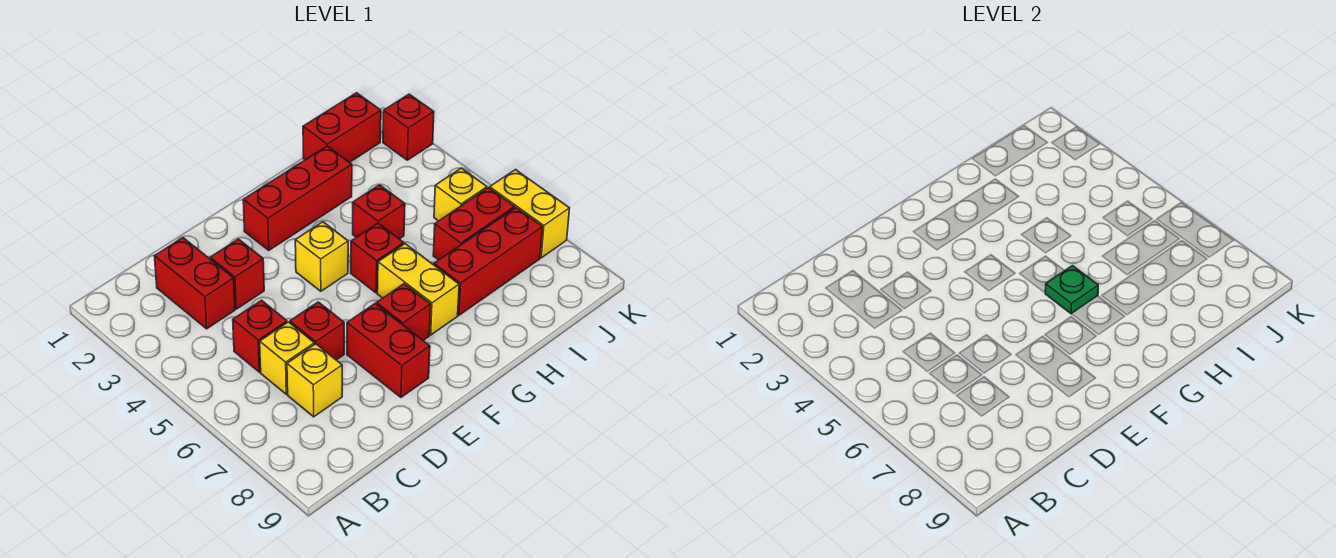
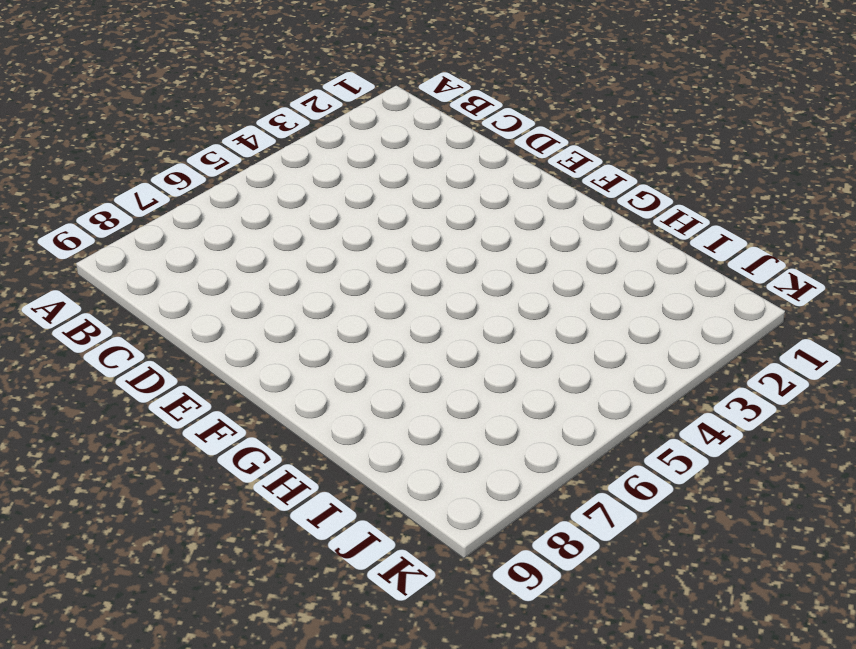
none -> red 1x2 brick [155,238,235,329]
none -> red 1x1 brick [233,300,287,372]
none -> yellow 1x1 brick [260,322,315,394]

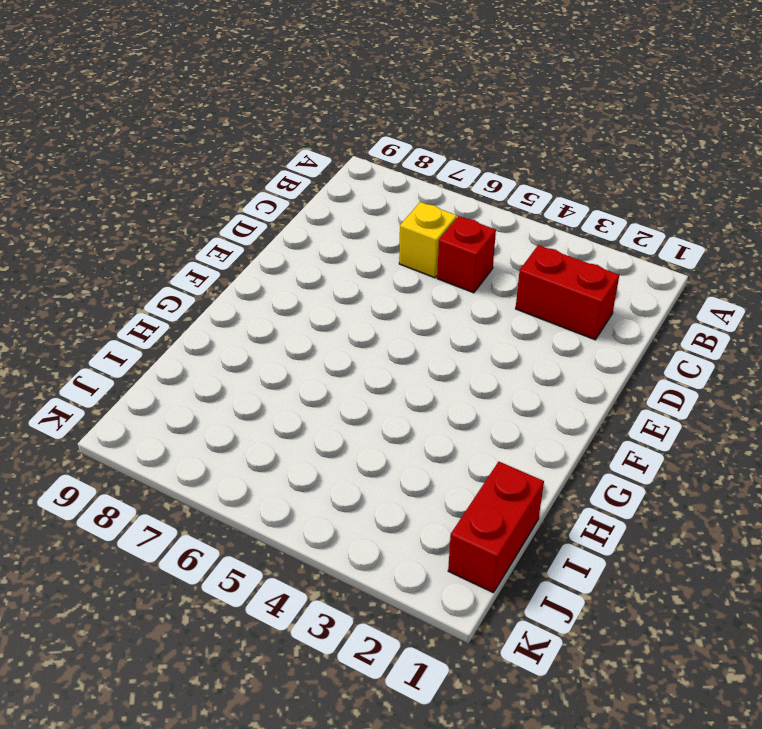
none -> yellow 1x1 brick [287,344,342,417]
none -> red 1x1 brick [210,239,264,309]
none -> red 1x1 brick [290,302,344,360]

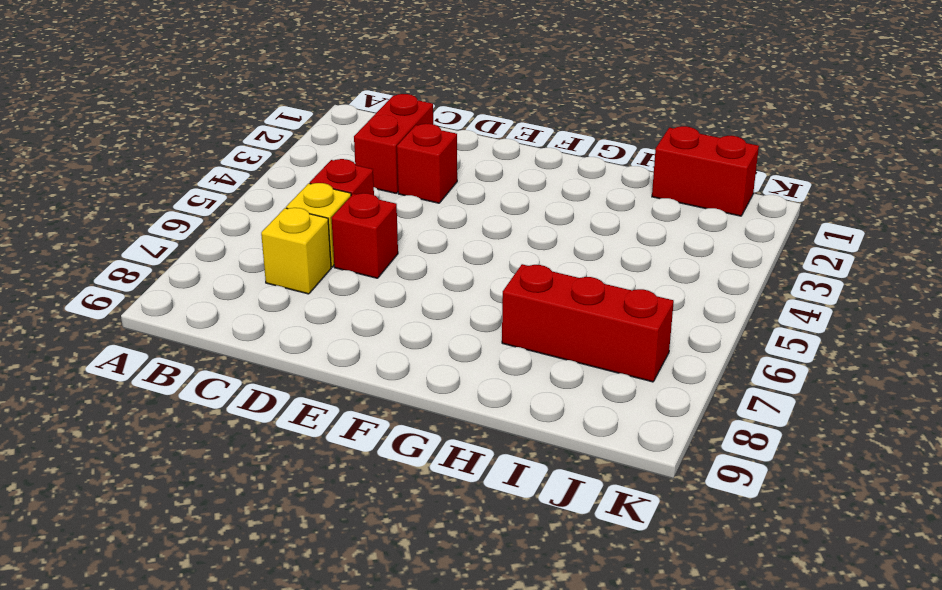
none -> red 1x2 brick [347,304,430,397]
none -> red 1x3 brick [243,146,352,250]
none -> yellow 1x1 brick [295,222,348,291]

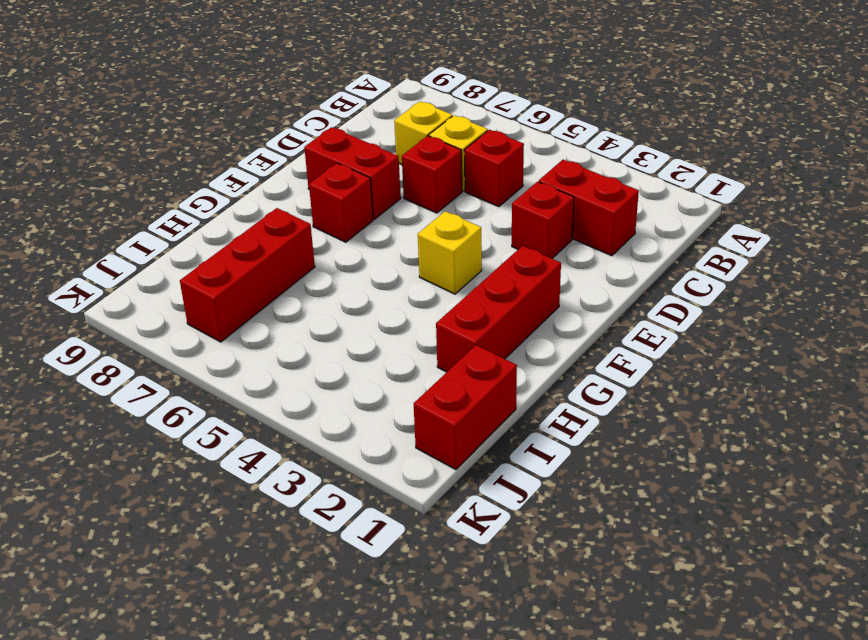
none -> red 1x1 brick [351,223,404,293]
none -> yellow 1x2 brick [377,244,459,335]
none -> red 1x1 brick [353,185,405,239]

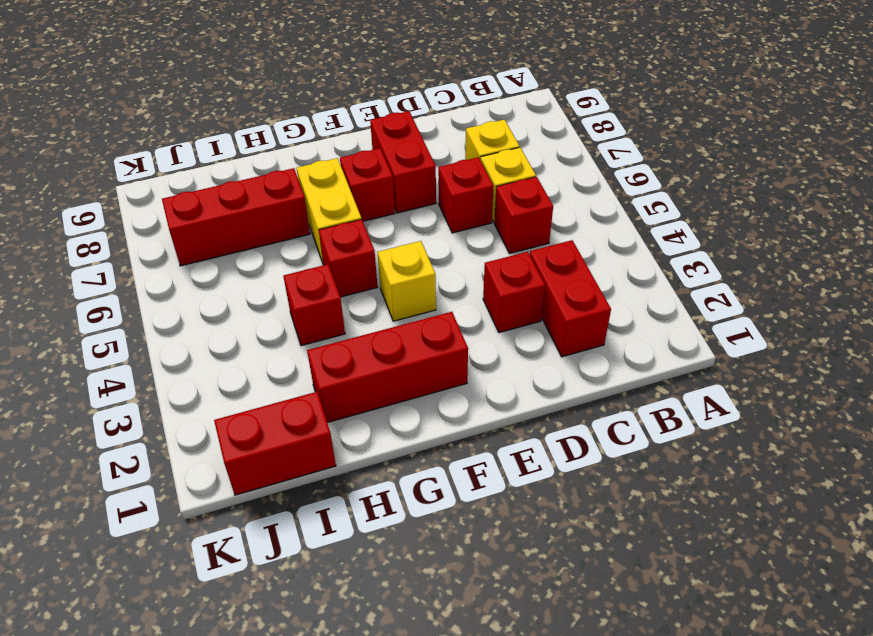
none -> red 1x2 brick [433,188,515,260]
none -> yellow 1x1 brick [434,168,487,221]
none -> red 1x1 brick [383,94,434,160]

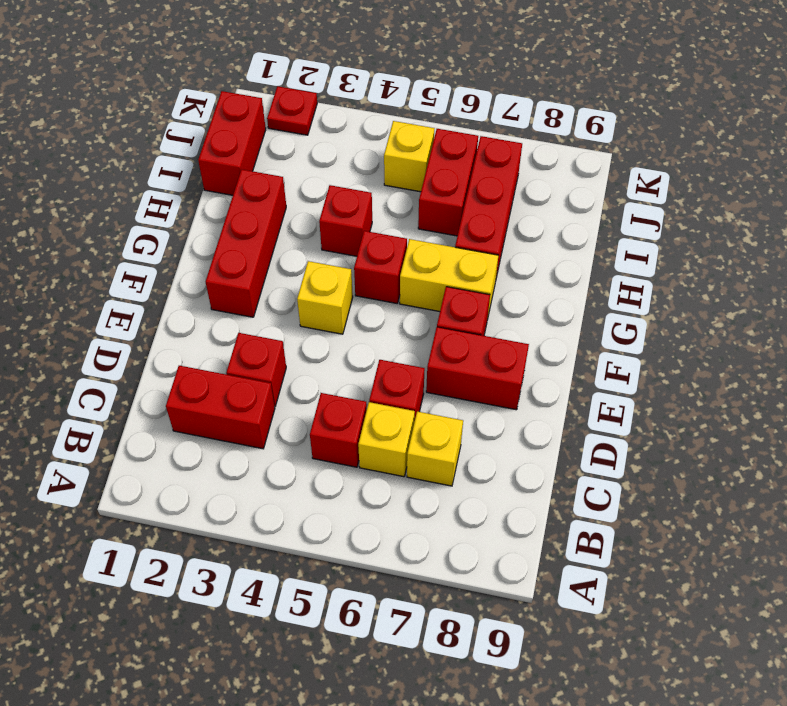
red 1x1 plate [267,86,317,135] -> red 1x1 brick [383,94,434,160]
none -> yellow 1x2 brick [490,170,570,258]
none -> green 1x1 plate [1045,266,1098,314]

